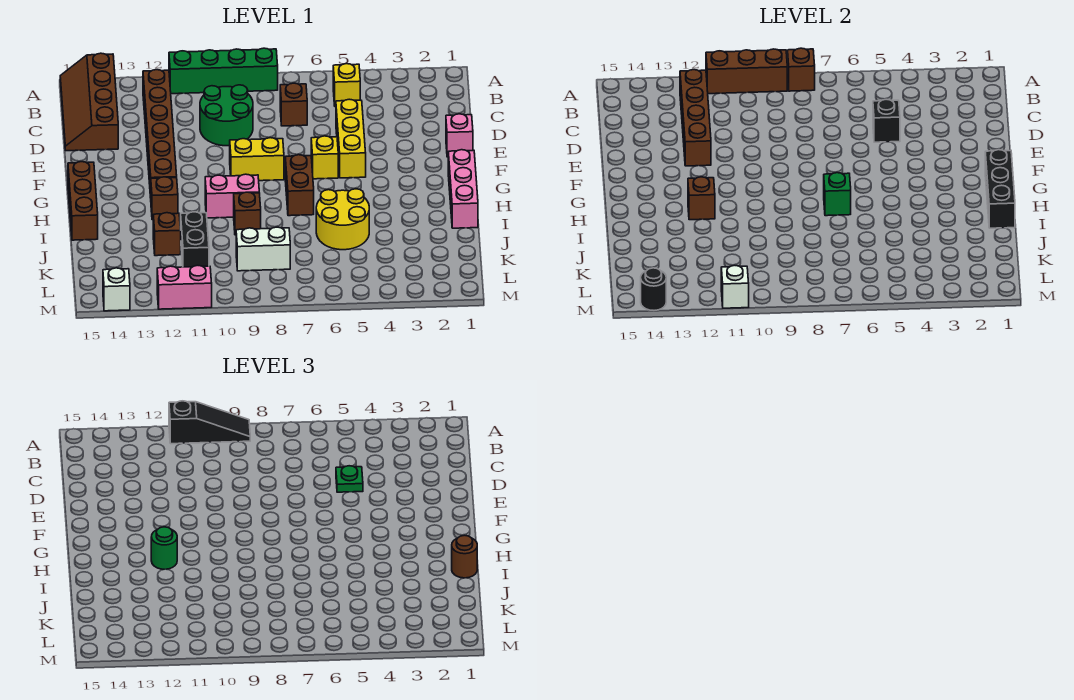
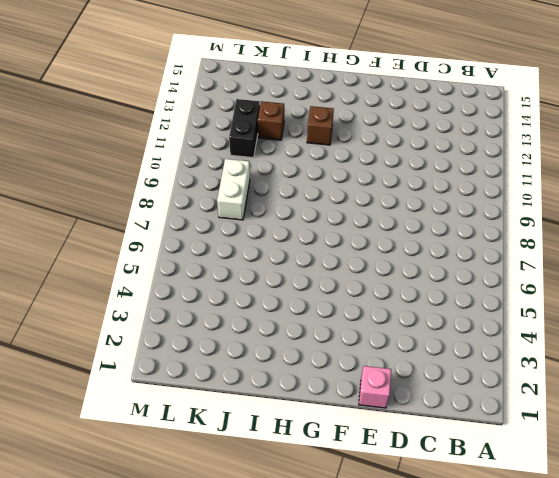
black 1x2 brick [229,99,260,158] -> black 1x2 brick turned to [181,212,209,267]
none -> green 1x4 brick [169,48,278,94]
none -> brown 2x4 slope [60,53,118,151]
none -> yellow 1x1 brick [333,64,360,107]
none -> brown 1x6 brick [143,70,177,198]

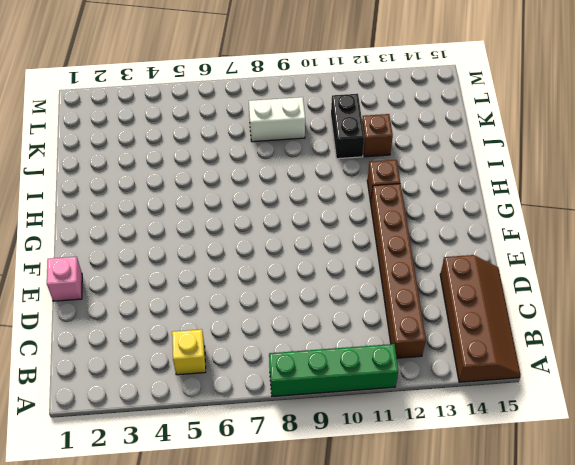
none -> brown 1x1 brick [280,83,307,126]
none -> green 2x2 round brick [200,85,253,146]
none -> yellow 1x3 brick [336,99,366,178]
none -> yellow 1x1 brick [311,136,338,179]

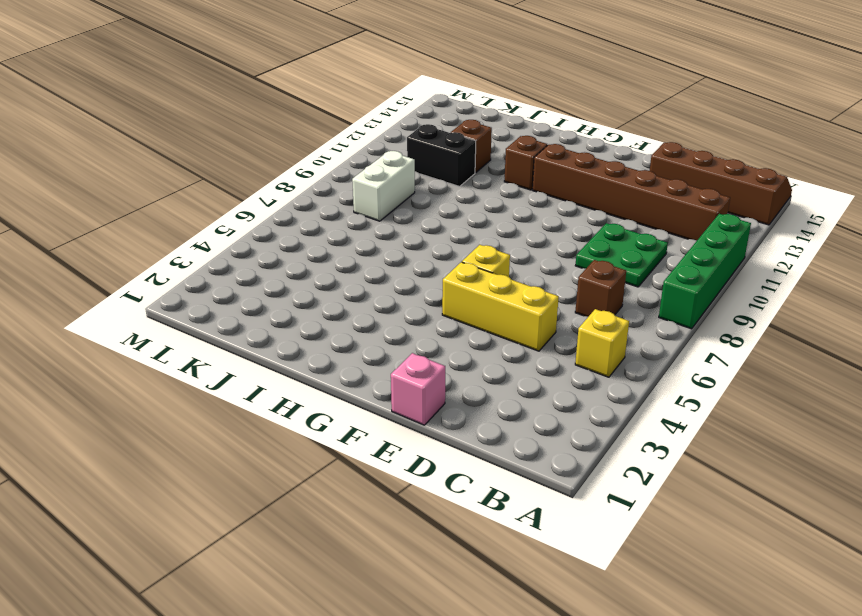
green 2x2 plate [575,223,668,287] -> green 2x2 round brick [200,85,253,146]
none -> yellow 1x2 brick [230,138,284,181]
none -> pink 1x3 brick [448,150,478,228]
none -> brown 1x2 brick [285,155,314,216]
none -> brown 1x3 brick [68,162,98,240]

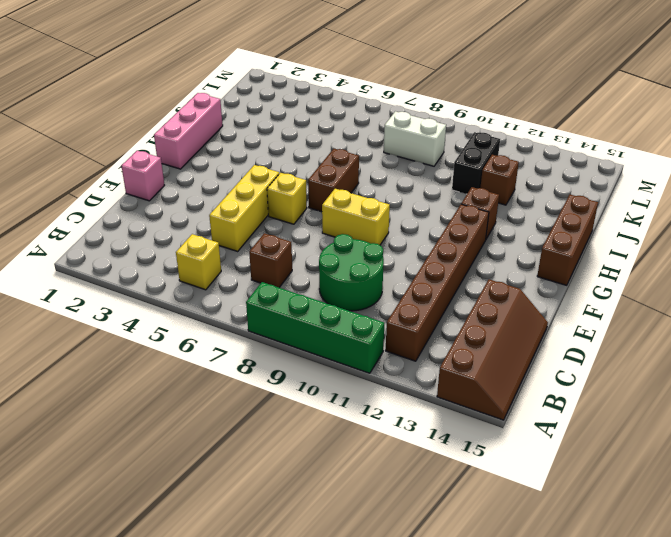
none -> pink 1x2 brick [205,174,259,218]
none -> yellow 2x2 round brick [316,189,369,250]
none -> brown 1x1 brick [234,192,261,235]
none -> pink 1x2 brick [157,265,212,309]

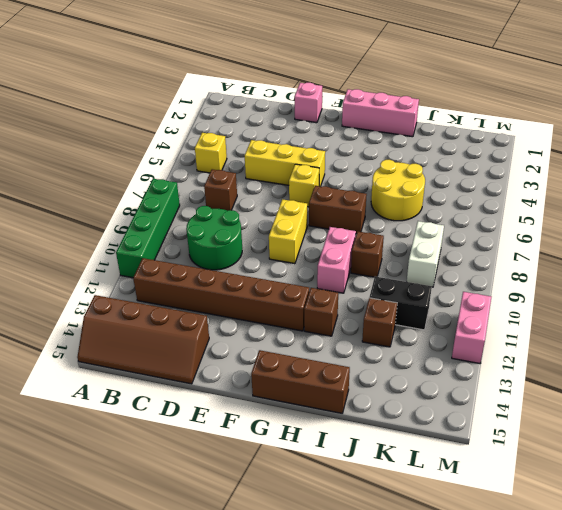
none -> white 1x1 brick [103,268,130,311]
none -> brown 1x1 brick [787,48,815,91]
none -> brown 1x3 brick [706,49,787,94]
none -> brown 1x4 brick [680,70,711,166]

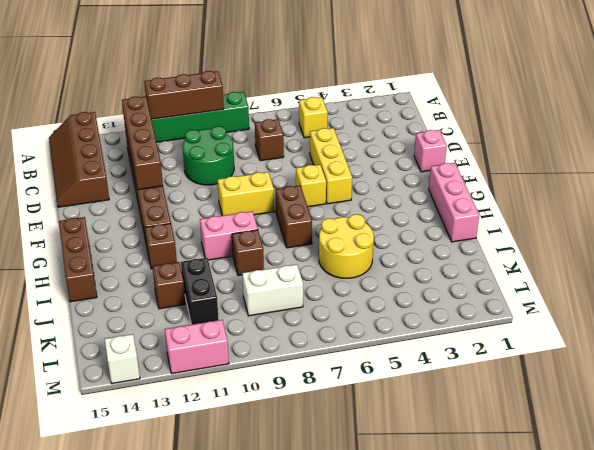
none -> brown 1x1 brick [787,48,815,91]
none -> black 1x1 brick [873,99,900,142]
none -> black 1x3 brick [985,150,1015,228]
none -> green 1x1 brick [824,173,851,216]

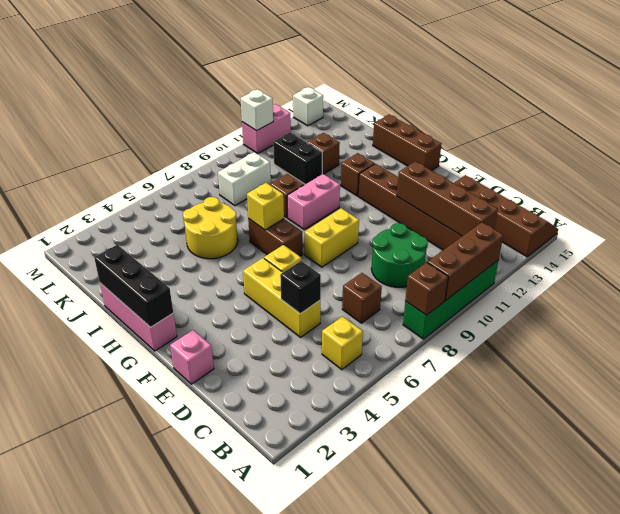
yellow 1x1 brick [247,183,284,230] -> green 1x1 brick [824,173,851,216]
none -> brown 1x1 brick [688,177,715,220]
none -> black 1x1 round brick [641,268,666,310]
none -> black 1x3 slope [169,401,250,444]
none -> green 1x1 plate [336,466,363,492]

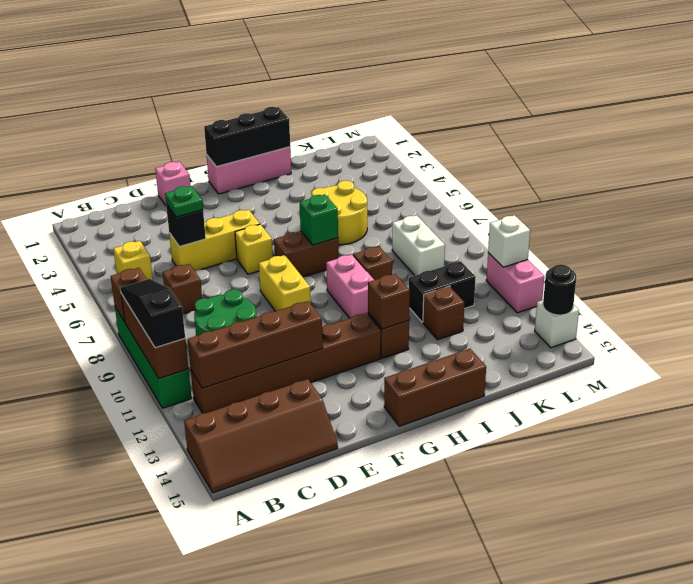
none -> green 1x1 round brick [151,527,177,569]
none -> brown 1x1 round brick [452,535,477,578]

